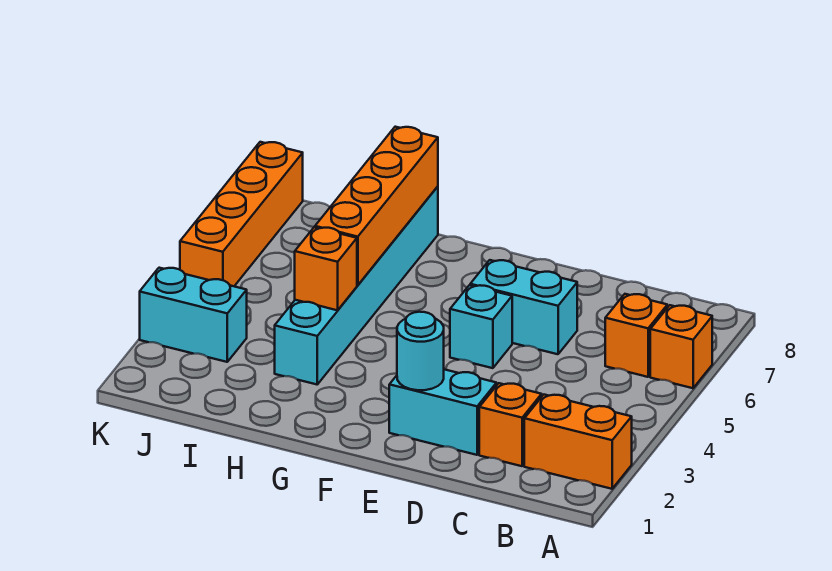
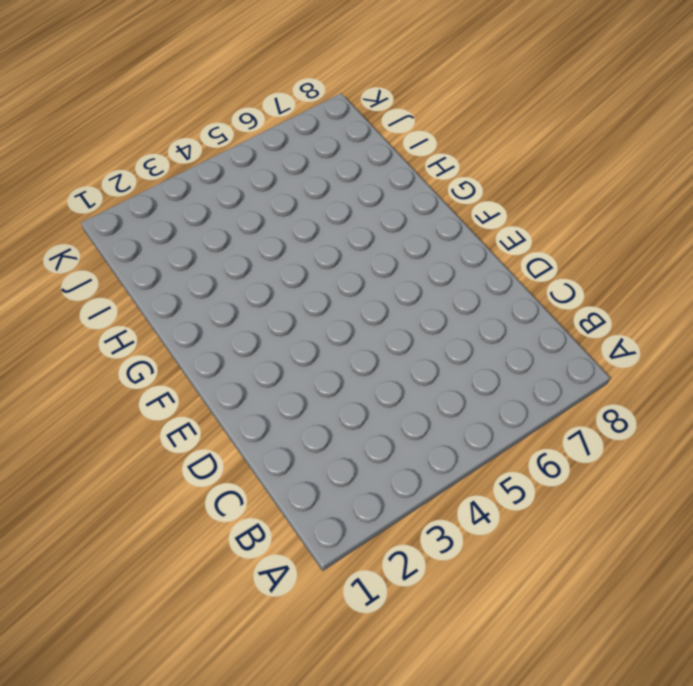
none -> orange 1x2 brick [524,395,632,489]
none -> orange 1x1 brick [650,305,712,388]
none -> orange 1x1 brick [605,294,667,377]

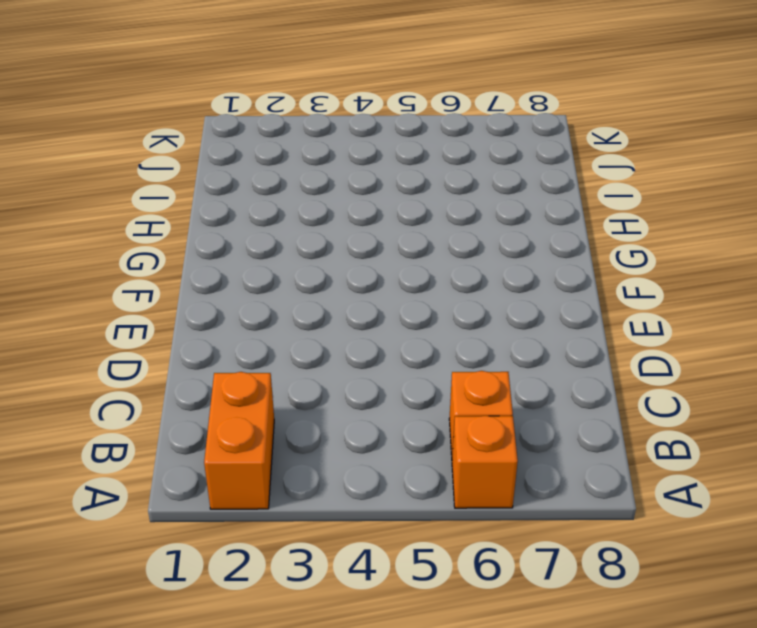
none -> orange 1x1 brick [479,383,542,466]
none -> cyan 1x2 brick [389,369,497,455]
none -> cyan 1x2 brick [470,260,577,354]

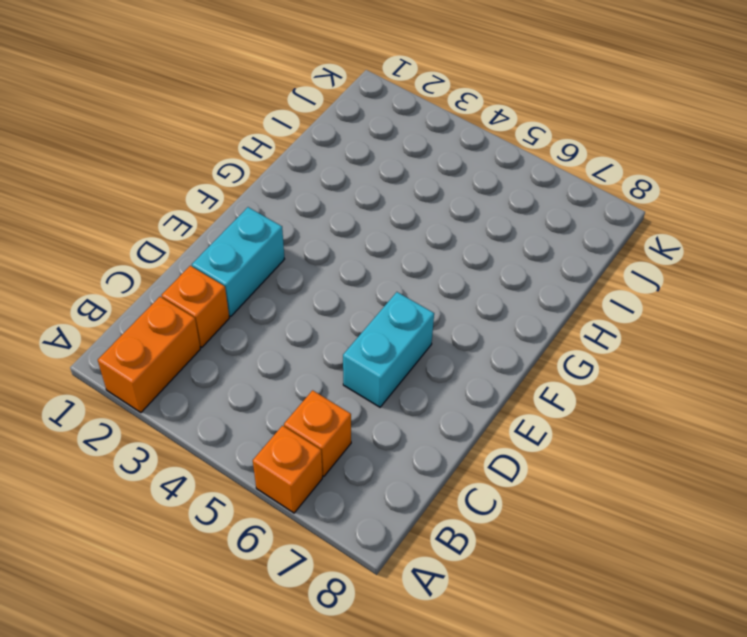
none -> cyan 1x1 brick [450,285,512,368]
none -> cyan 1x6 brick [275,186,438,384]
none -> cyan 1x2 brick [140,268,247,362]

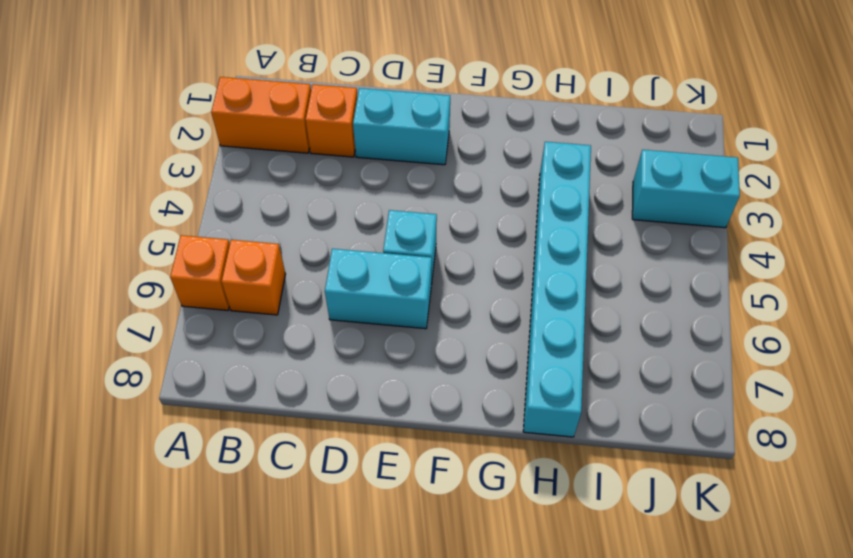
none -> orange 1x4 brick [180,142,303,286]
none -> cyan 1x1 round brick [397,312,444,390]
none -> orange 1x1 brick [295,227,357,310]

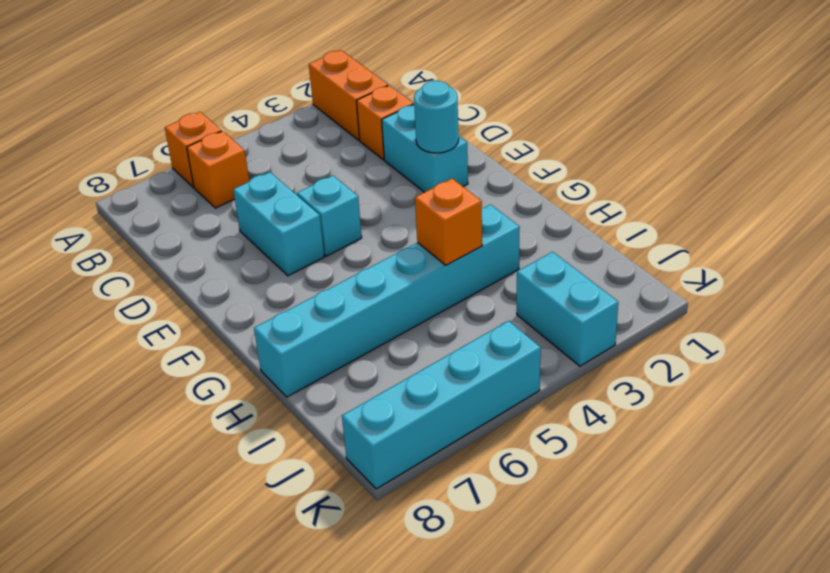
cyan 1x4 brick [342,321,541,489] -> orange 1x4 brick [180,142,303,286]
none -> orange 1x4 brick [315,127,438,285]

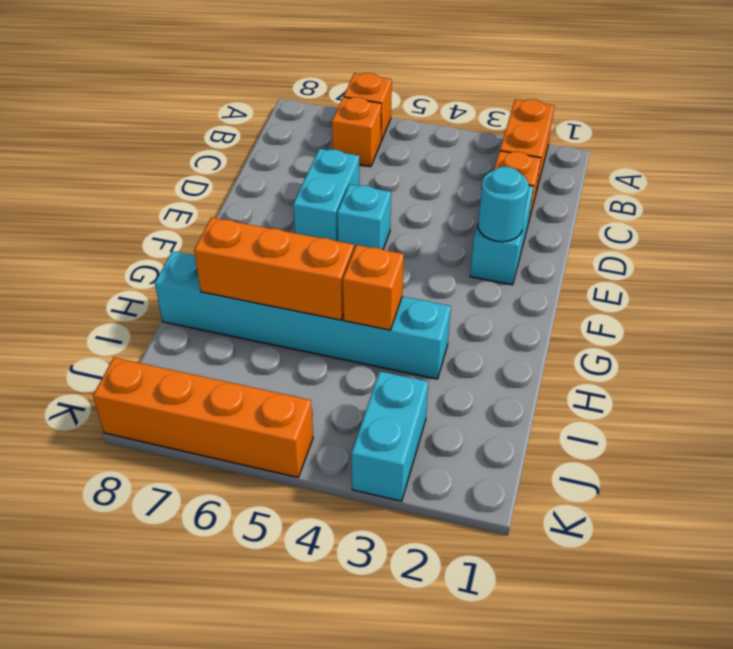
orange 1x3 brick [194,217,354,320] -> orange 1x4 brick [315,127,438,285]

